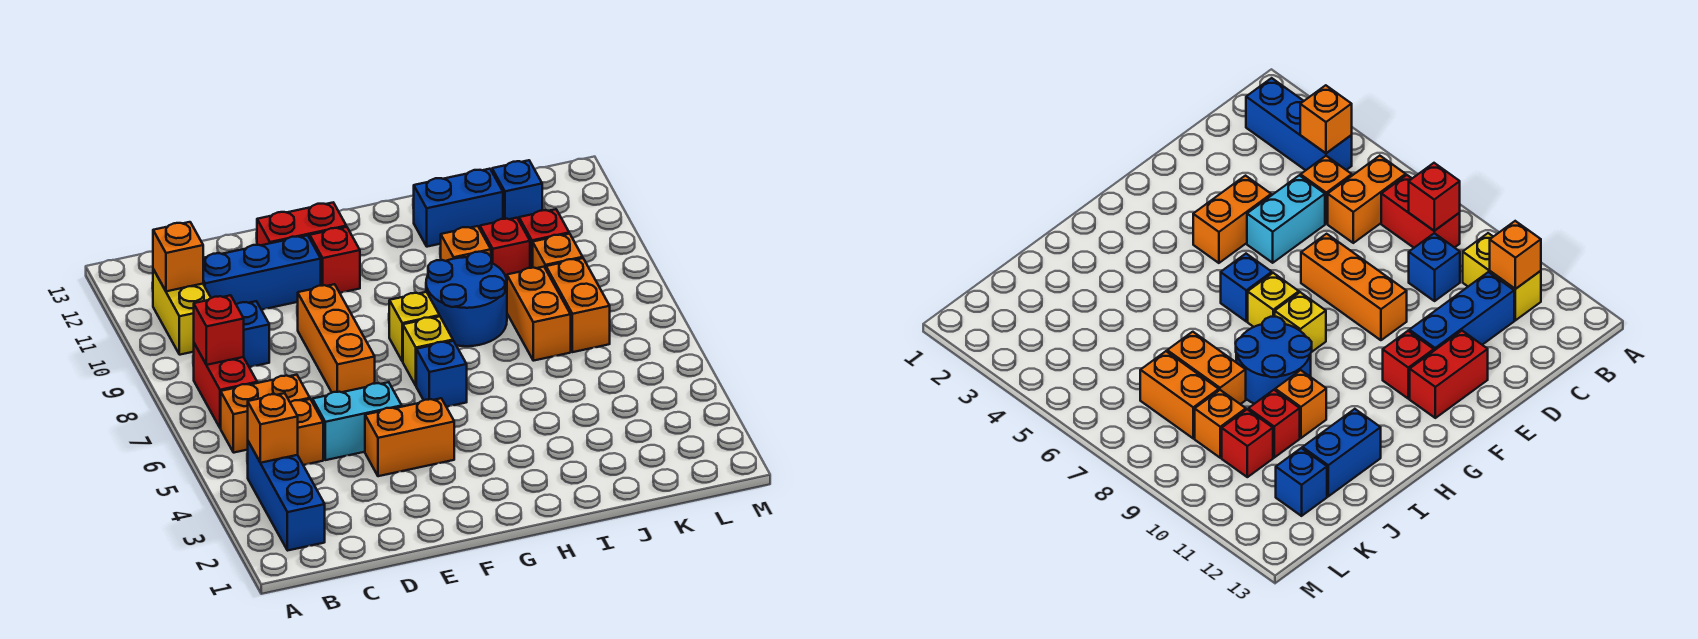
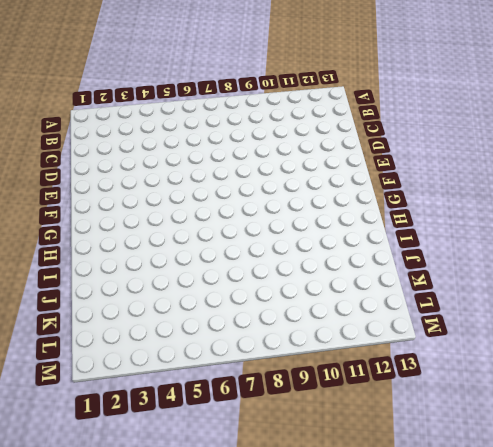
none -> blue 1x3 brick [248,441,325,550]
none -> orange 1x2 brick [221,375,310,453]
none -> red 1x2 brick [194,344,257,428]

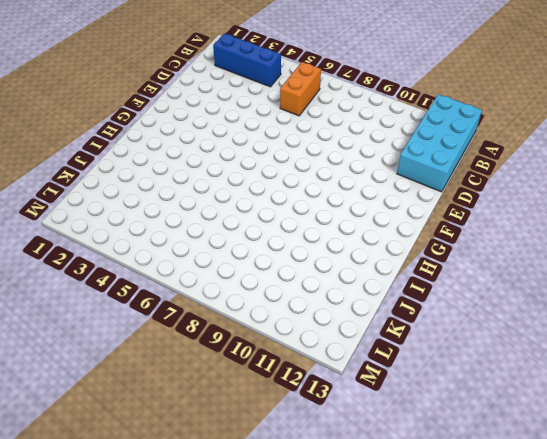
cyan 2x4 brick [397,94,482,192] -> none
none -> red 1x2 brick [194,344,257,428]
none -> yellow 1x2 brick [153,269,211,355]
none -> orange 1x1 brick [290,399,323,465]

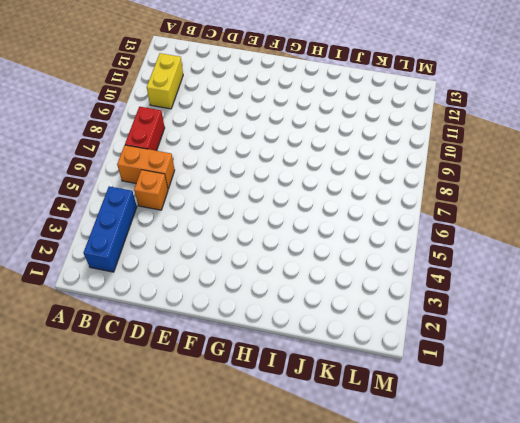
none -> blue 1x1 brick [236,301,269,367]
none -> blue 1x3 brick [203,235,321,310]
none -> cyan 1x2 brick [312,382,402,460]

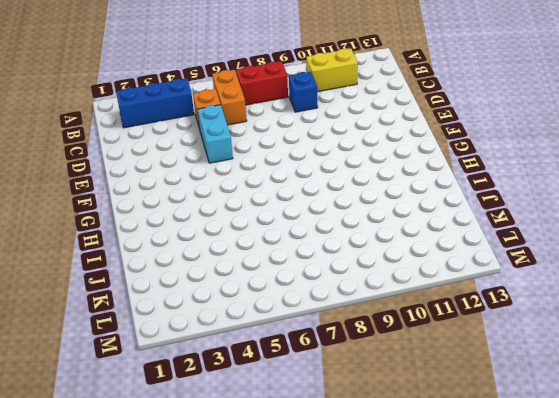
none -> blue 1x3 brick [203,235,321,310]
none -> orange 1x2 brick [365,398,454,476]
none -> orange 1x3 brick [298,284,375,392]

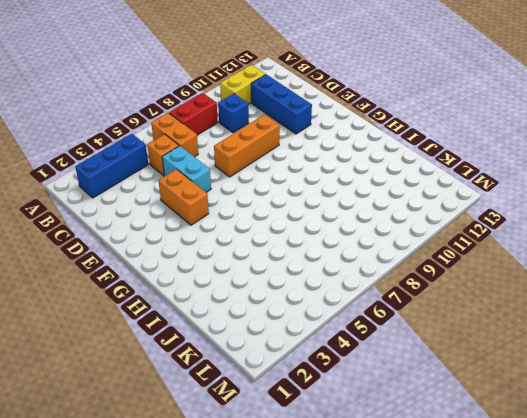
none -> red 1x2 brick [257,203,346,245]
none -> red 1x1 brick [310,227,360,293]
none -> blue 1x1 brick [416,341,467,407]

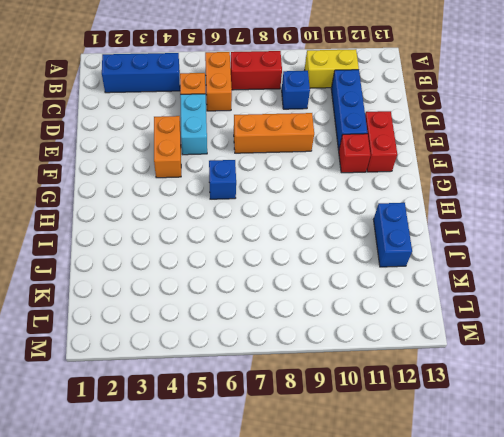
none -> yellow 1x1 brick [403,316,453,385]
none -> yellow 1x1 brick [389,292,440,361]
none -> blue 2x2 round brick [426,252,507,346]

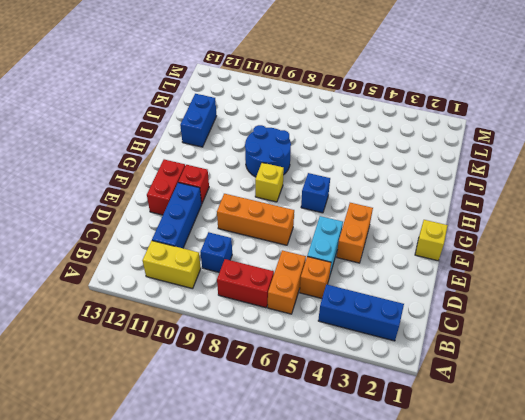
yellow 1x1 brick [415,220,448,261] -> yellow 1x1 brick moved to [403,316,453,385]
none -> orange 1x1 brick [441,226,491,261]
none -> orange 1x2 brick [507,267,571,361]
none -> red 1x1 brick [480,218,530,280]

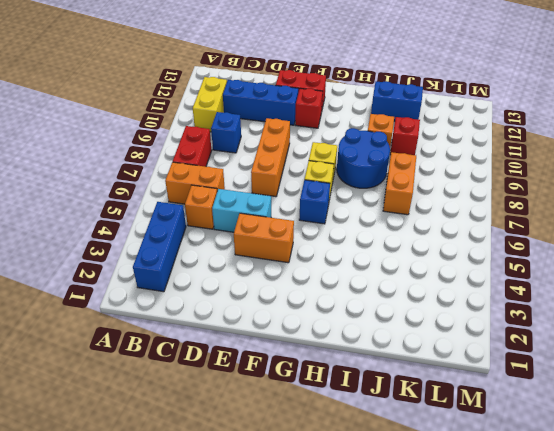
none -> orange 1x2 brick [546,258,610,352]
none -> orange 1x1 brick [533,234,583,269]
none -> red 1x1 brick [519,209,569,268]

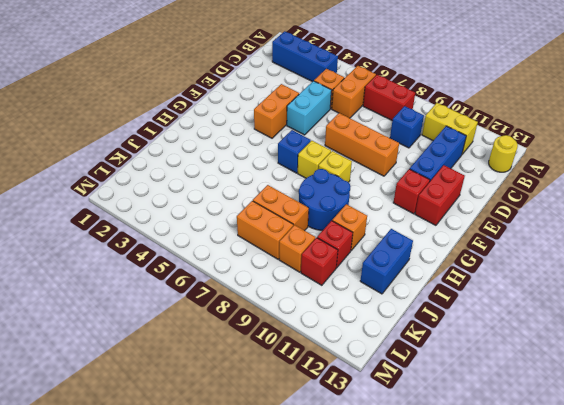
yellow 1x1 round brick [489,135,518,172] -> none
none -> blue 1x1 brick [492,160,542,220]
none -> orange 1x1 brick [248,393,298,463]
none -> red 1x1 brick [194,295,244,365]

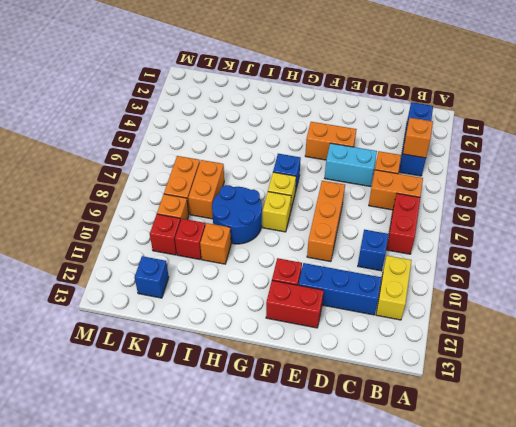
none -> blue 1x2 brick [414,169,503,247]
none -> red 1x1 brick [194,295,244,365]
none -> orange 1x1 brick [153,222,203,291]

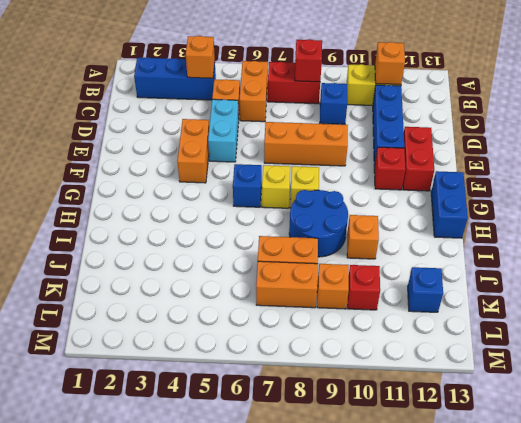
blue 1x2 brick [431,171,468,238] -> blue 1x2 brick moved to [414,169,503,247]
none -> red 1x1 brick [480,218,530,280]

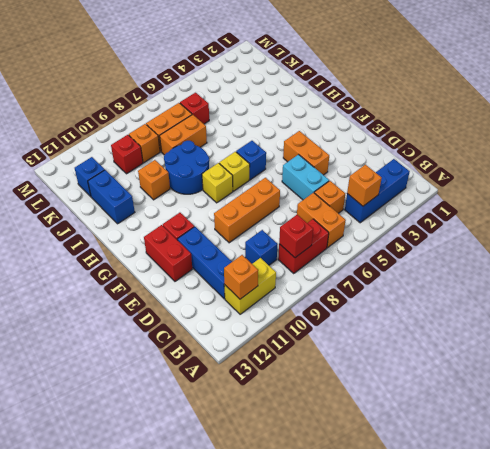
red 1x1 brick [180,93,209,124] -> red 1x1 brick moved to [480,218,530,280]

